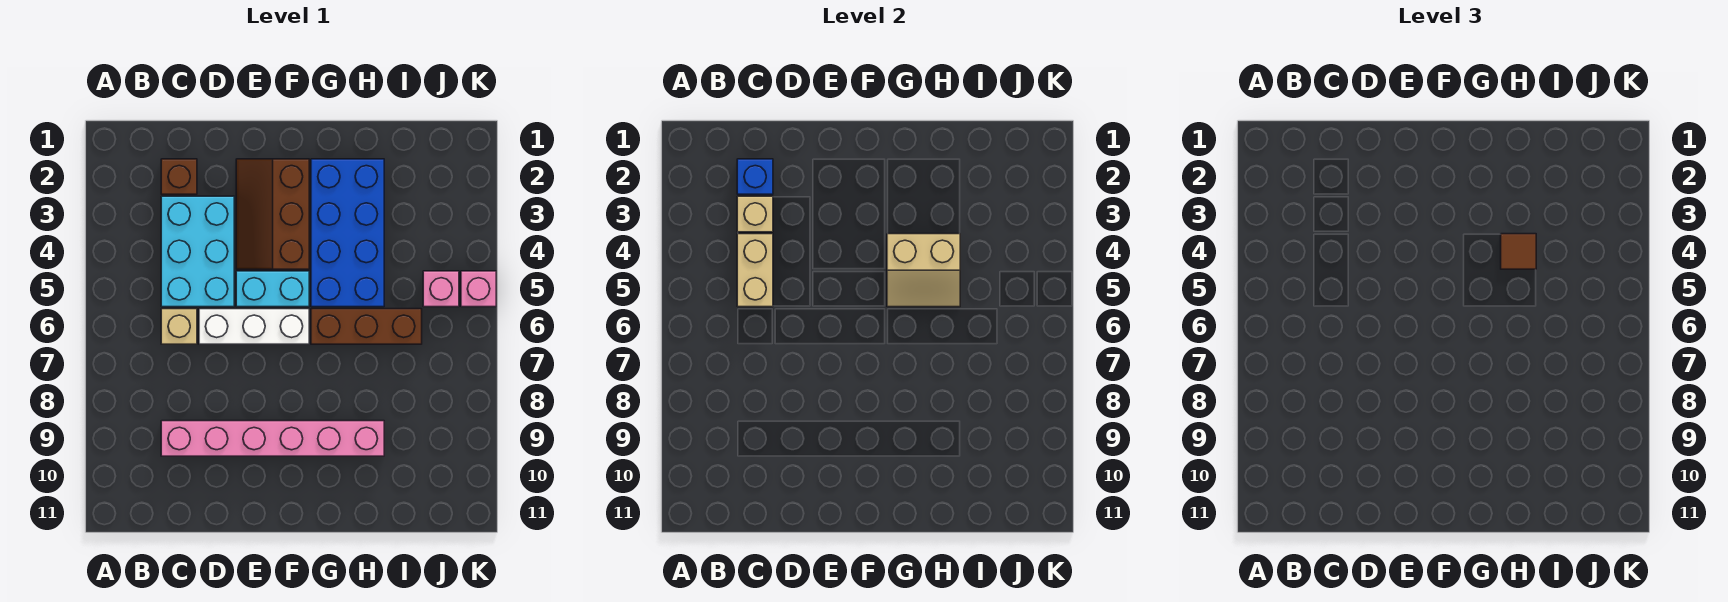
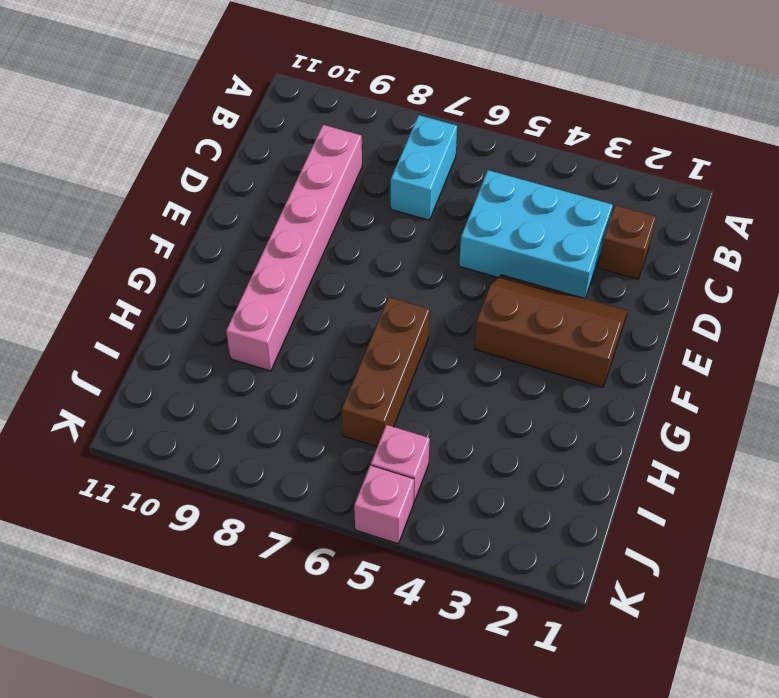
cyan 1x2 brick [391,115,457,220] -> cyan 1x2 brick moved to [236,271,309,307]
none -> tan 1x1 brick [161,309,197,344]
none -> white 1x3 brick [199,309,309,344]
none -> blue 2x4 brick [311,159,384,307]

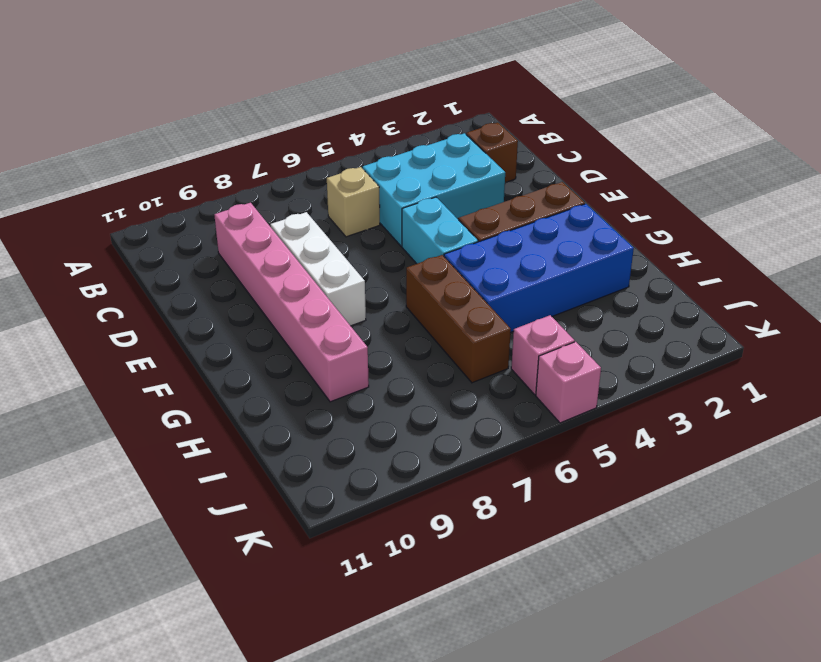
white 1x3 brick [270,212,366,326] -> white 1x3 brick moved to [199,309,309,344]
none -> blue 1x1 brick [737,159,773,194]
none -> tan 1x1 brick [737,196,773,232]
none -> tan 1x2 brick [737,234,773,307]

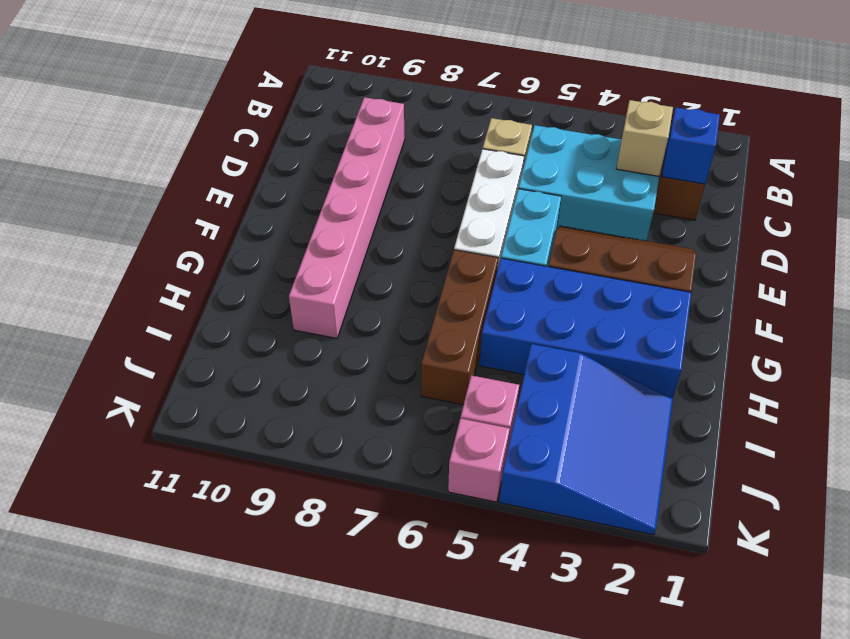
blue 3x3 slope [500,344,673,535] -> none
none -> tan 1x2 brick [737,234,773,307]
none -> tan 2x2 slope [887,234,960,307]
none -> brown 1x1 tile [1501,234,1536,269]

